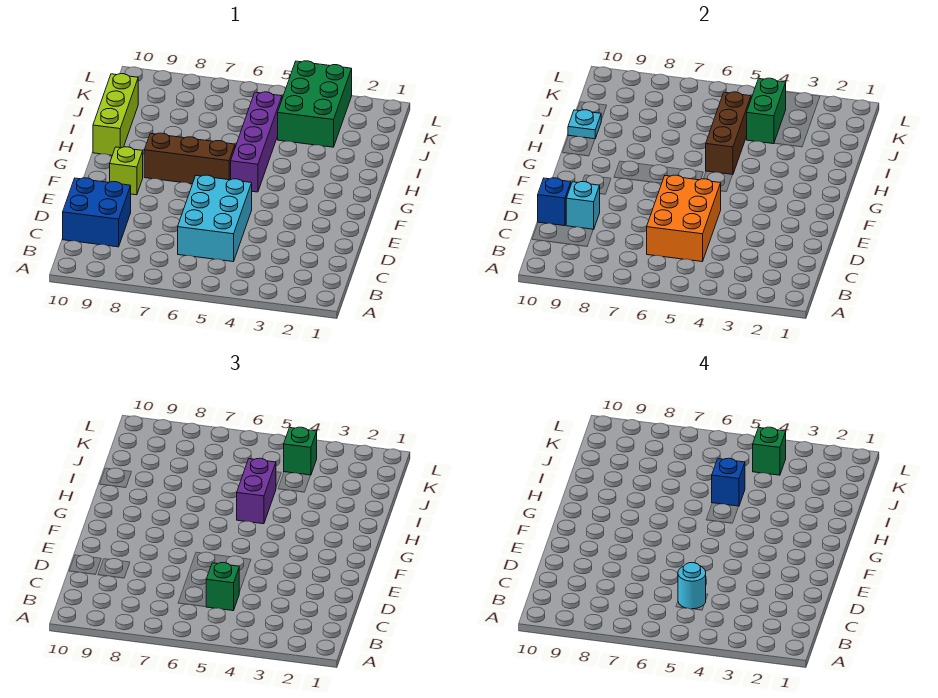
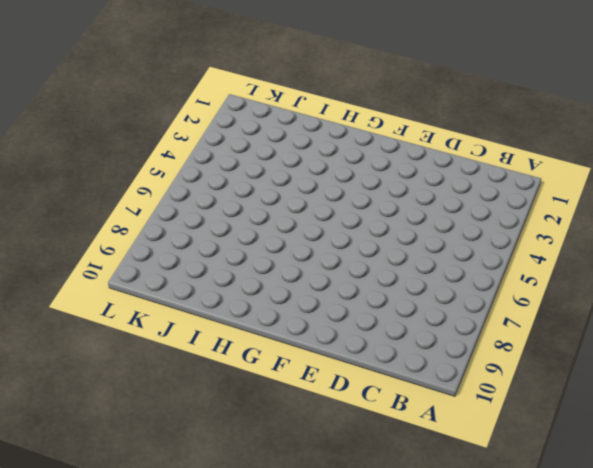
none -> cyan 2x3 brick [178,175,252,262]
none -> blue 2x2 brick [63,178,131,247]
none -> lime 1x1 brick [110,147,143,195]

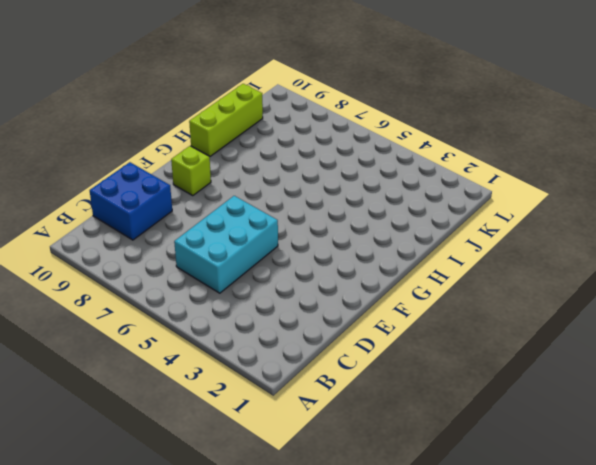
none -> purple 1x4 brick [231,92,282,192]
none -> brown 1x3 brick [144,133,235,184]
none -> green 2x3 brick [278,61,352,147]

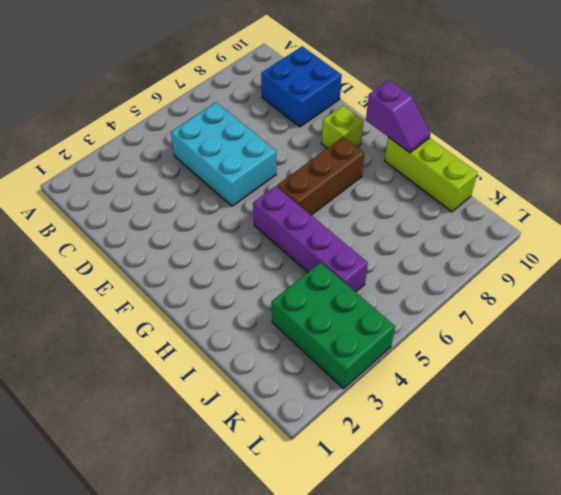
purple 1x2 slope [366,80,431,153] -> none
none -> orange 2x3 brick [647,175,721,262]
none -> cyan 1x1 brick [566,182,600,230]
none -> blue 1x1 brick [538,178,571,226]

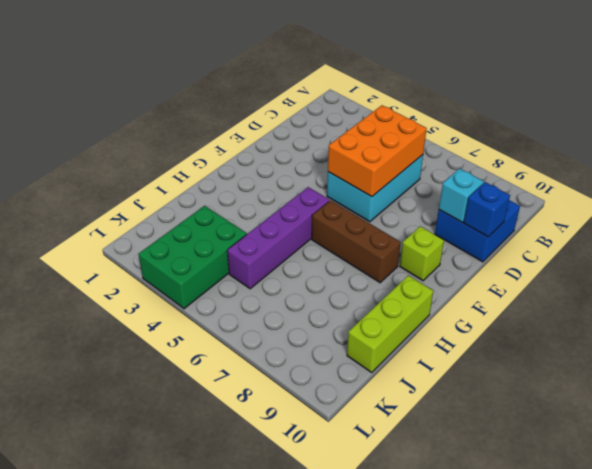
none -> brown 1x3 brick [706,92,751,175]
none -> cyan 1x1 plate [568,110,601,139]
none -> green 1x2 brick [747,78,786,144]

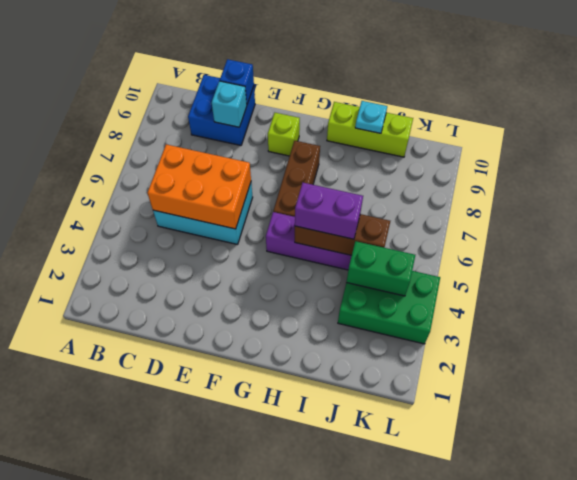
none -> green 1x1 brick [206,563,239,611]
none -> green 1x1 brick [284,427,317,475]
none -> cyan 1x1 round brick [678,563,706,609]

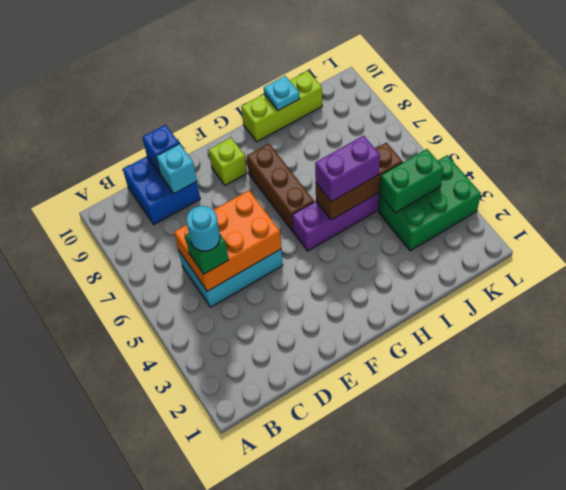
none -> green 1x1 brick [284,427,317,475]
none -> blue 1x1 brick [712,458,745,506]
none -> green 1x1 brick [753,427,786,475]

